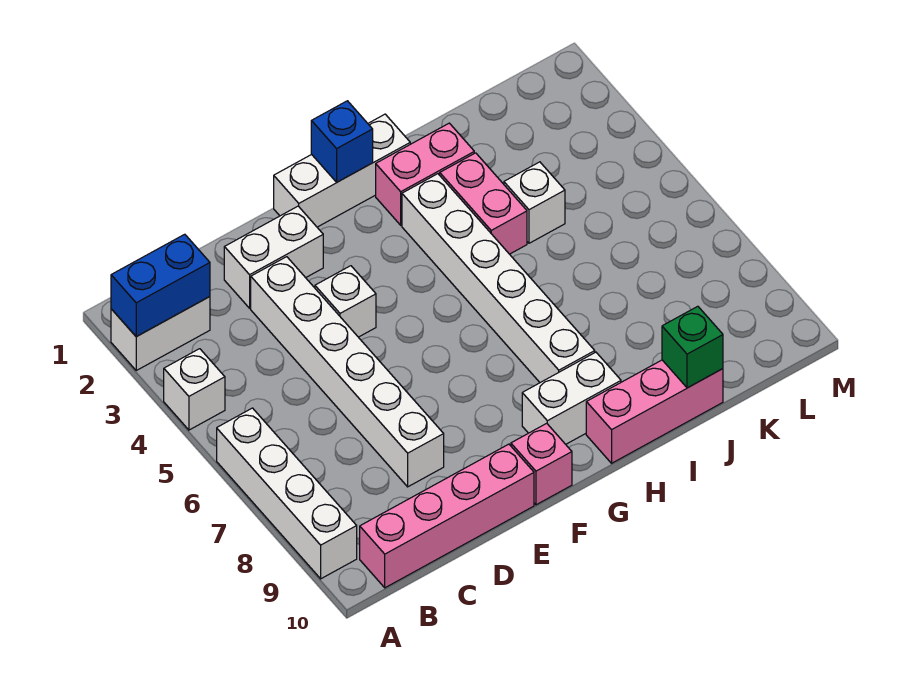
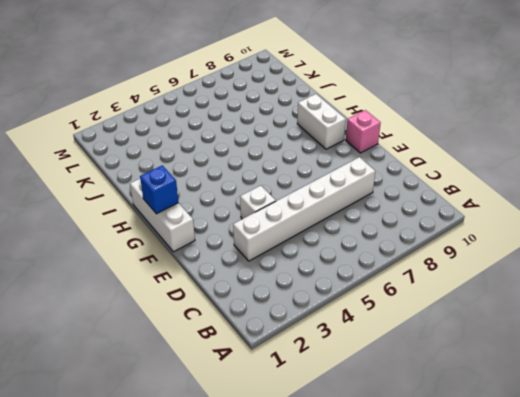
none -> white 1x2 brick [111,297,210,370]
none -> white 1x1 brick [164,349,225,430]
none -> white 1x4 brick [217,408,357,579]

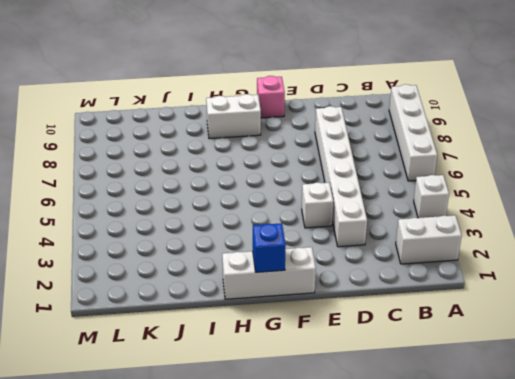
none -> pink 1x4 brick [360,444,534,588]
none -> white 1x2 brick [224,206,323,308]
none -> pink 1x2 brick [376,123,474,225]

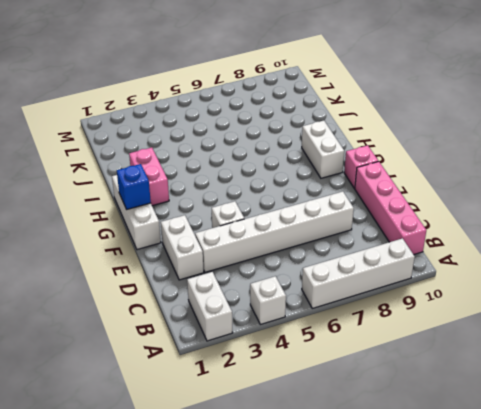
none -> white 1x6 brick [402,174,595,383]
none -> pink 1x3 brick [586,360,723,463]
none -> pink 1x2 brick [440,153,527,254]

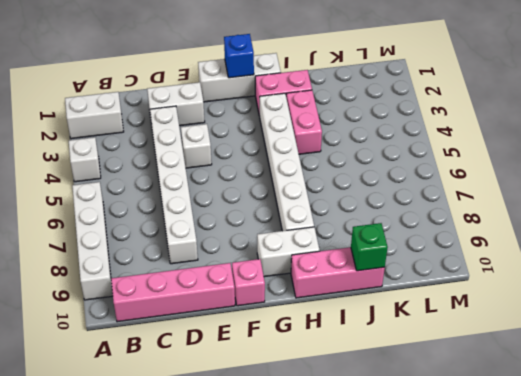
none -> white 1x1 brick [504,162,565,243]
none -> blue 1x2 brick [111,234,210,337]

